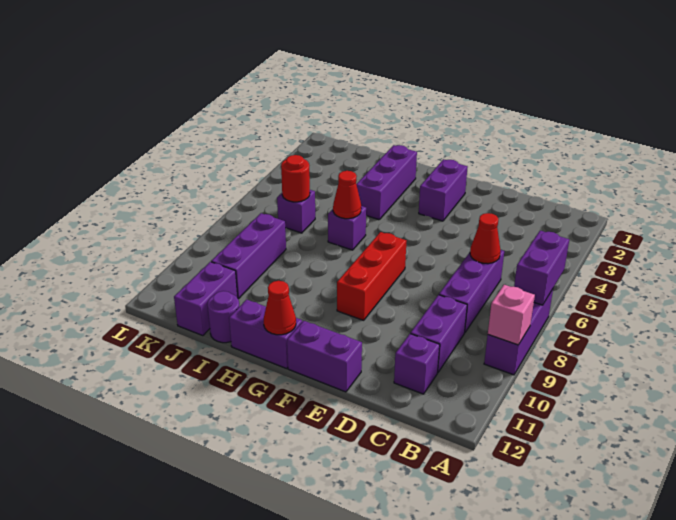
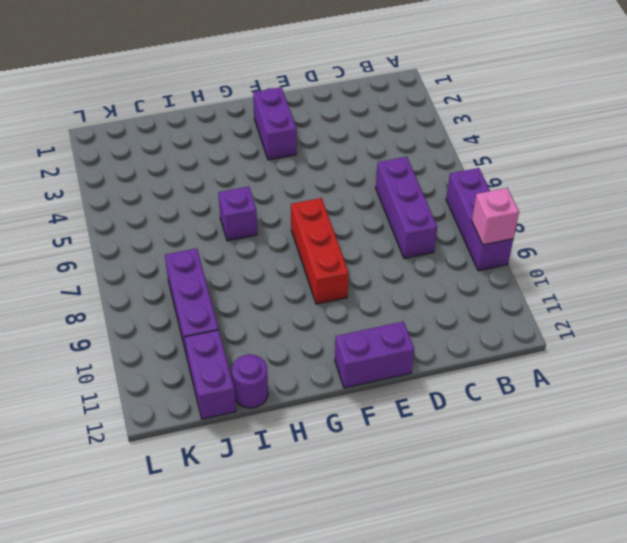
none -> purple 1x2 brick [411,295,467,373]
none -> purple 1x1 brick [394,334,440,394]
none -> purple 1x2 brick [229,299,302,369]

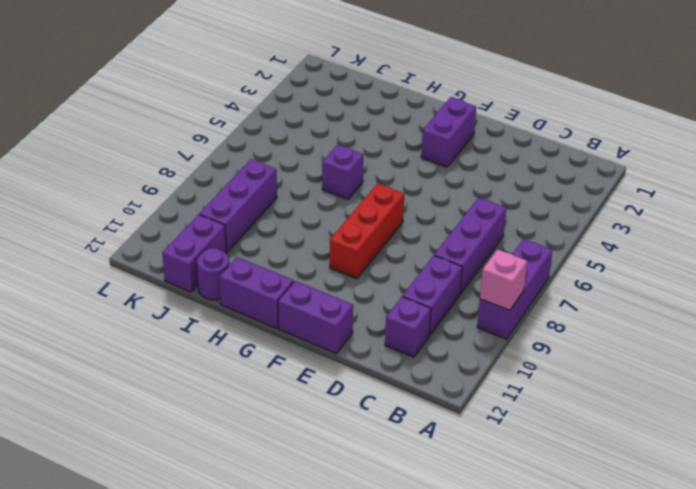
none -> purple 1x3 brick [356,145,417,220]
none -> purple 1x1 brick [277,190,315,233]
none -> purple 1x2 brick [514,231,569,305]

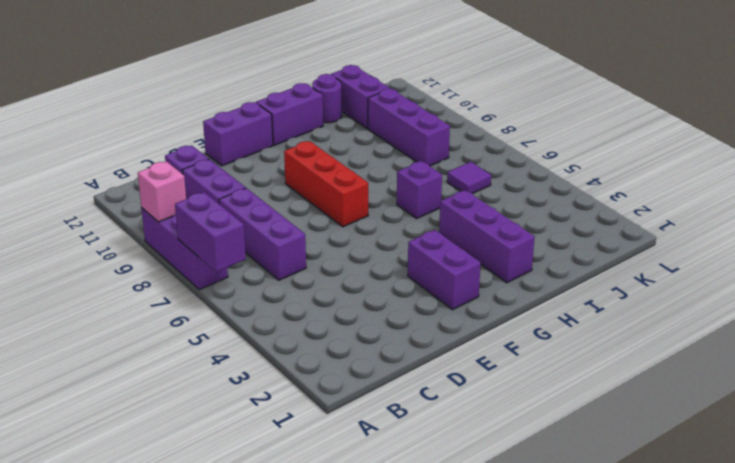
purple 1x1 tile [447,162,491,194] -> purple 1x1 brick [277,190,315,233]
none -> red 1x1 cone [470,213,501,264]
none -> red 1x1 cone [264,281,296,335]
none -> red 1x1 cone [333,171,361,219]

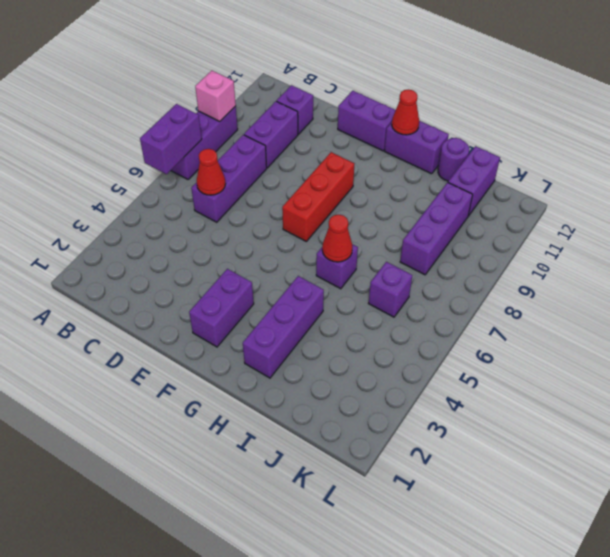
none -> red 1x1 round brick [281,155,310,202]

